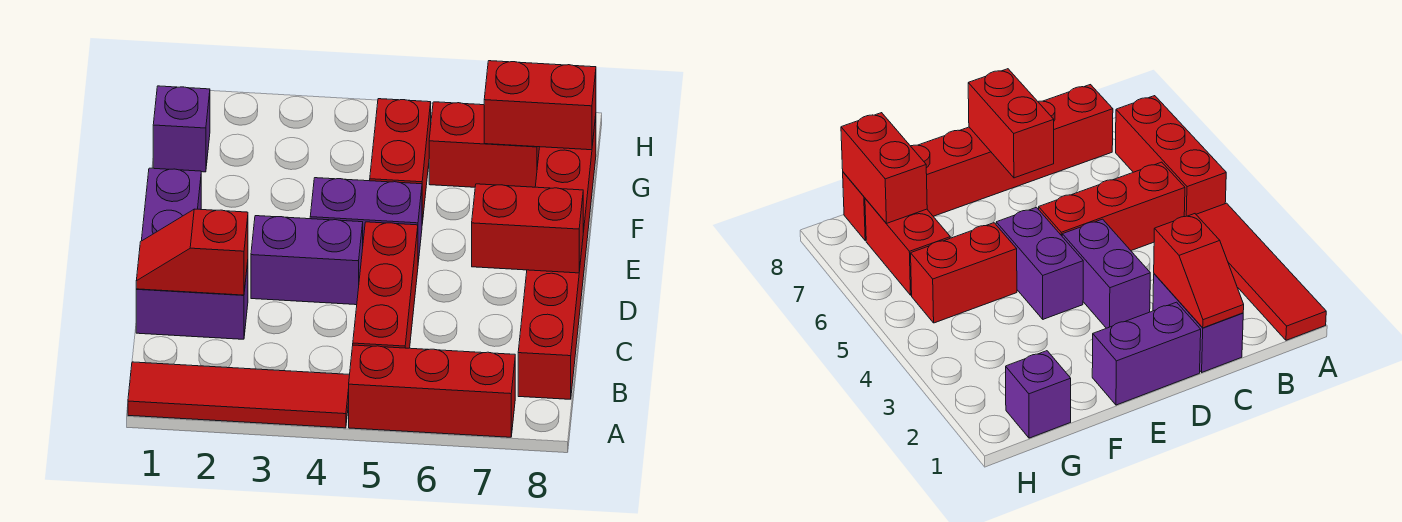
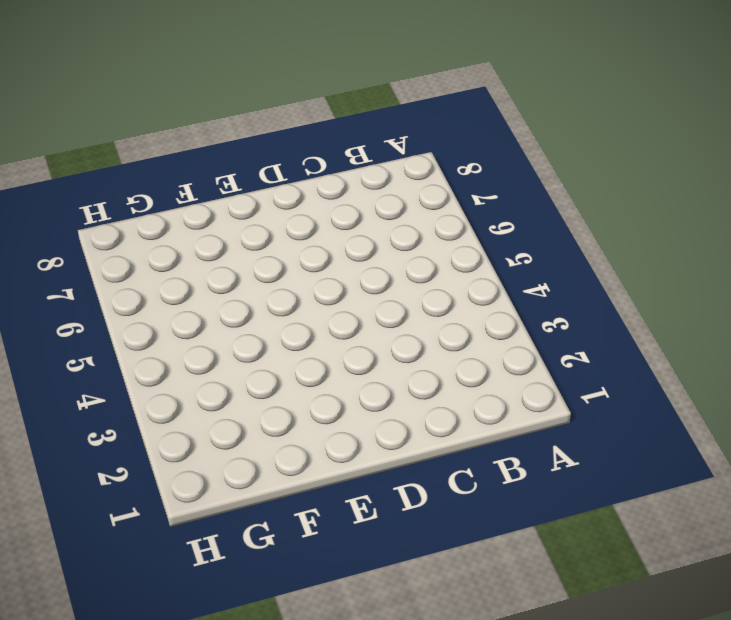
none -> red 1x4 tile [128,362,349,428]
none -> red 1x3 brick [349,345,515,437]
none -> red 1x3 brick [353,222,418,348]

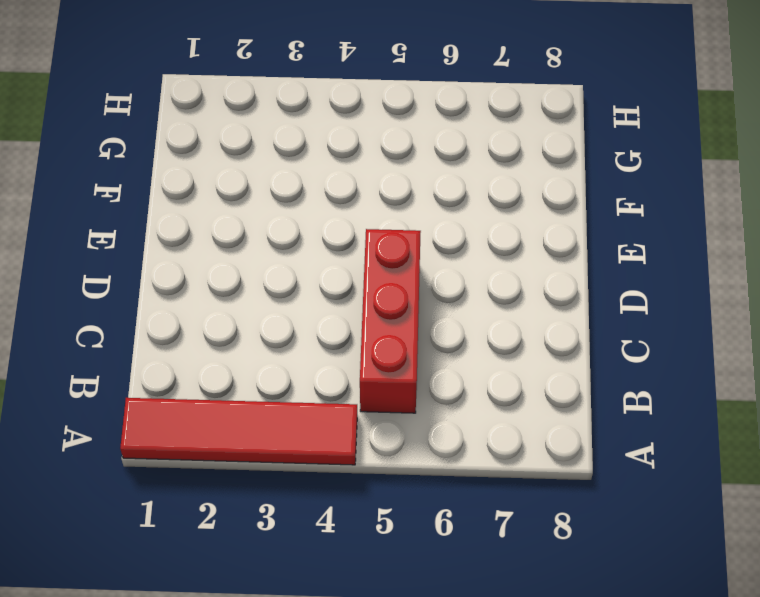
none -> red 1x3 brick [349,345,515,437]
none -> red 1x6 brick [518,116,596,399]
none -> purple 1x2 brick [136,262,248,339]

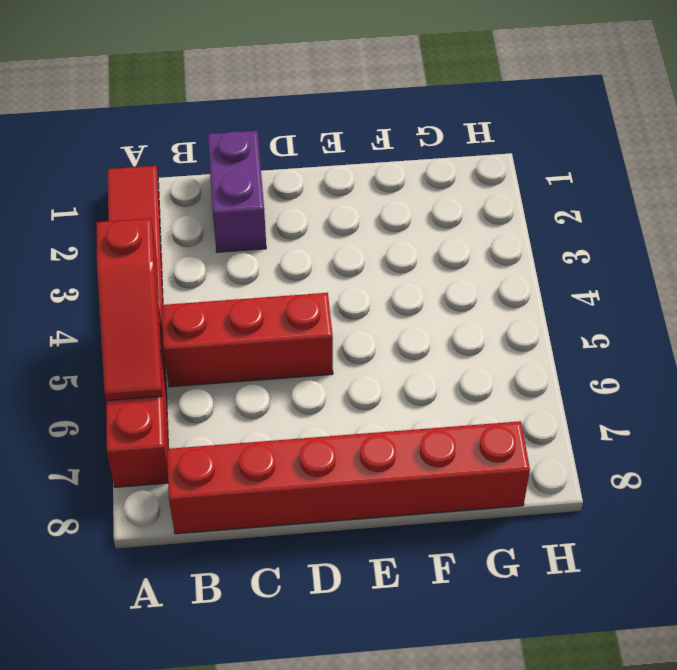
red 1x3 slope [96,218,162,401] -> none
none -> purple 1x2 brick [141,168,201,241]
none -> purple 1x2 brick [251,216,363,305]
none -> purple 1x2 brick [310,178,422,262]

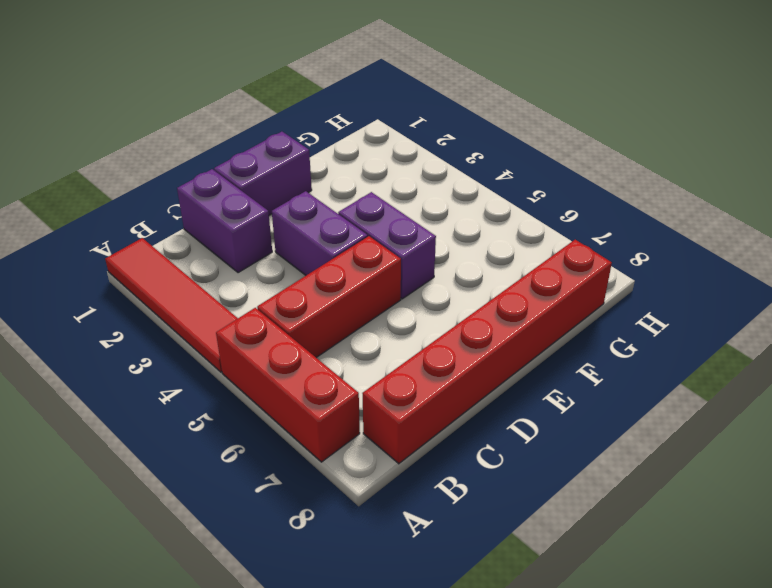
none -> red 1x2 brick [370,99,431,223]
none -> purple 1x1 brick [153,86,210,172]
none -> red 1x2 brick [429,102,539,187]

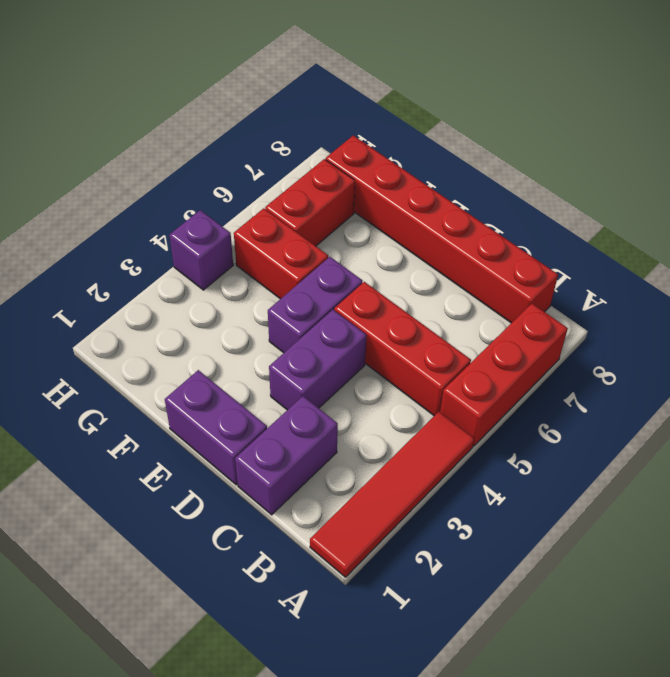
purple 1x1 brick [169,210,233,290] -> purple 1x1 brick moved to [153,86,210,172]
none -> red 1x2 slope [136,209,248,295]
none -> red 1x2 brick [472,184,583,273]
none -> red 1x2 brick [484,61,596,150]

